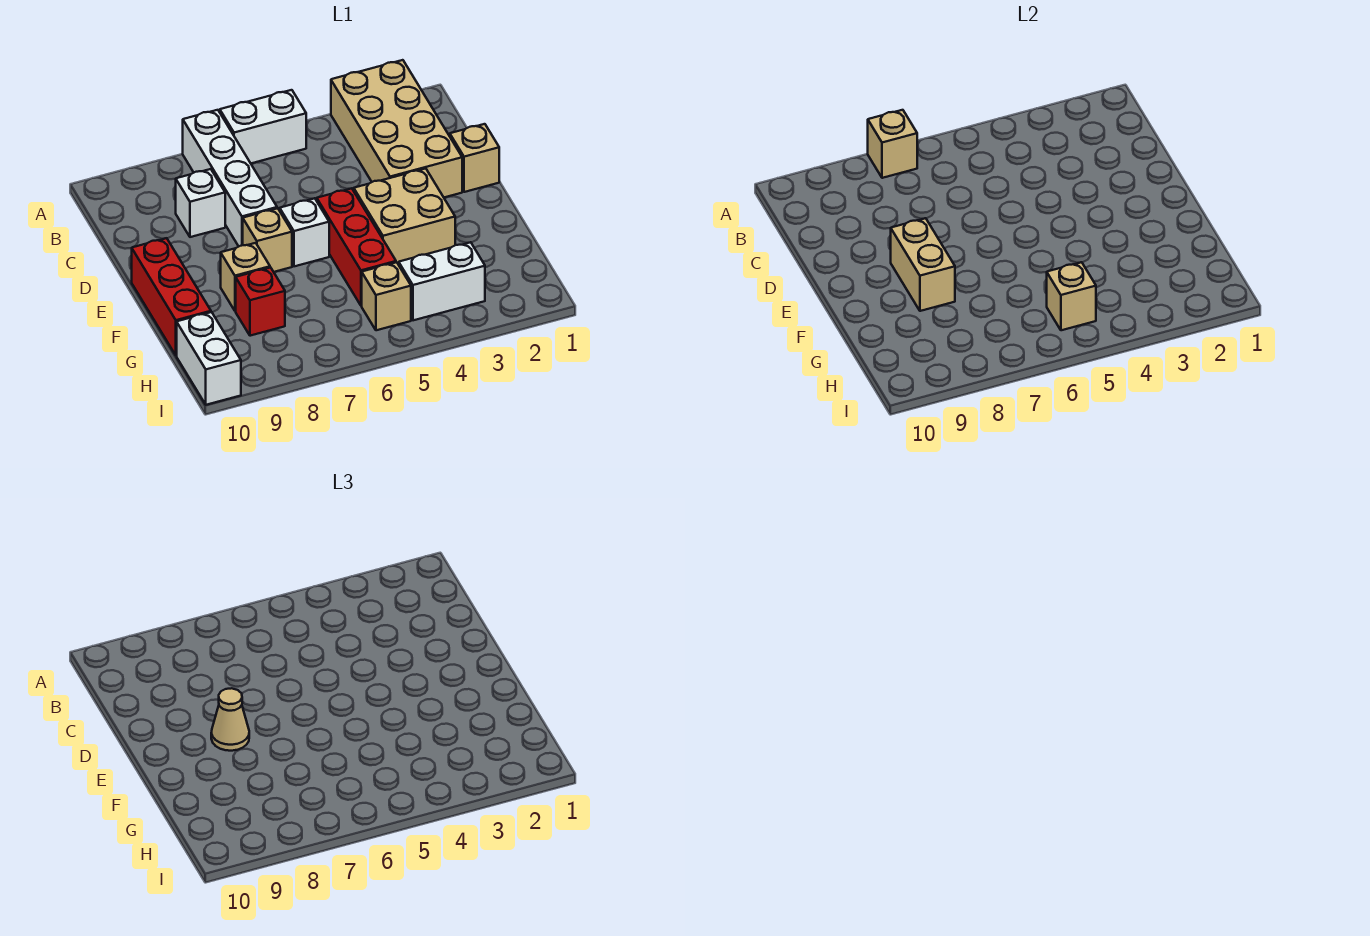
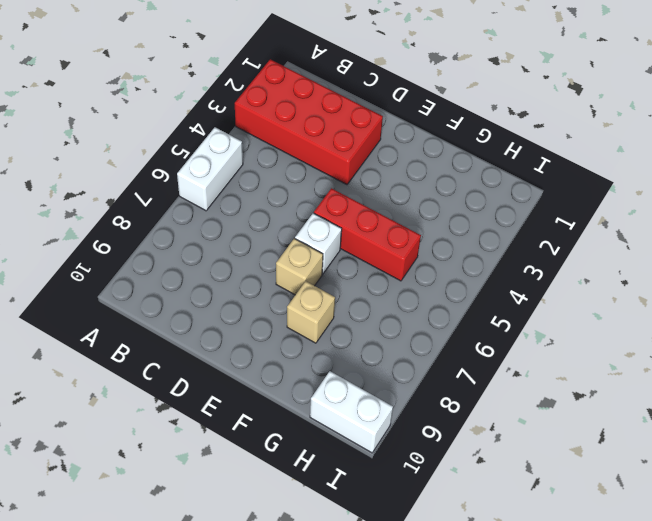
red 2x4 brick [235,59,383,185] -> tan 2x4 brick [331,60,462,197]
none -> white 1x4 brick [183,110,277,246]
none -> white 1x1 brick [176,169,225,237]
none -> tan 1x1 brick [450,124,499,192]

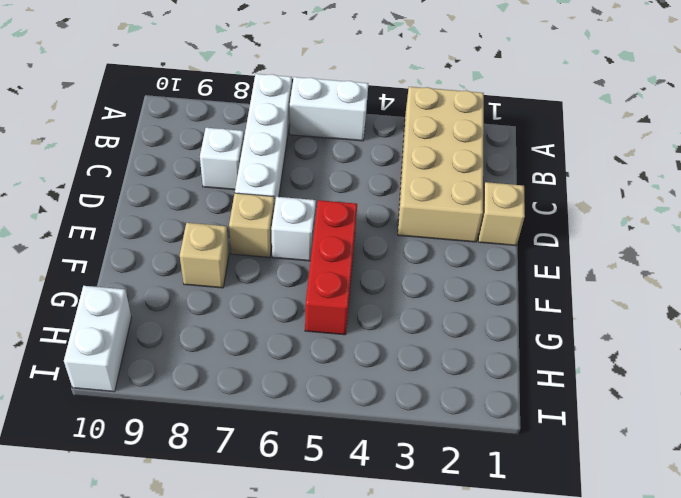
none -> tan 2x2 brick [354,169,455,265]
none -> red 1x3 brick [132,238,211,356]
none -> red 1x1 brick [236,268,285,336]

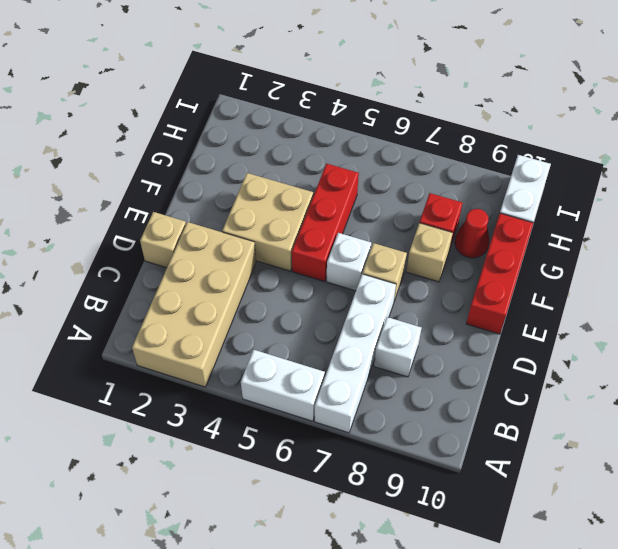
red 1x1 cone [455,209,489,258] -> none
none -> white 1x2 brick [399,242,485,320]
none -> tan 1x1 brick [362,262,411,330]
none -> tan 1x1 brick [868,110,917,178]

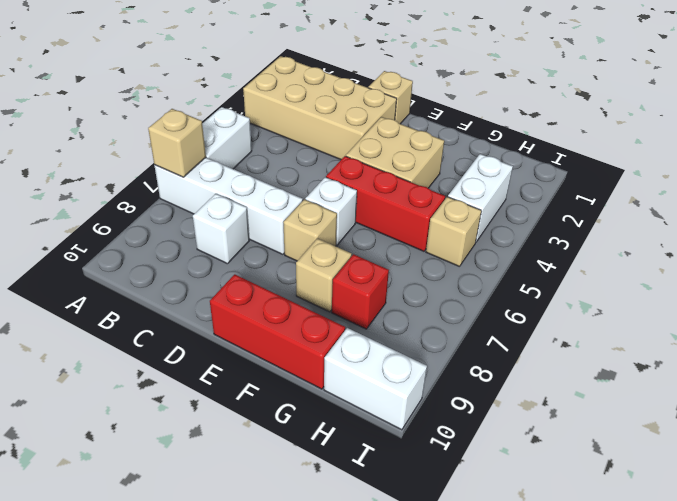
none -> tan 1x2 brick [891,218,955,311]
none -> tan 1x1 brick [1047,262,1096,330]
none -> tan 1x1 cone [211,688,249,751]

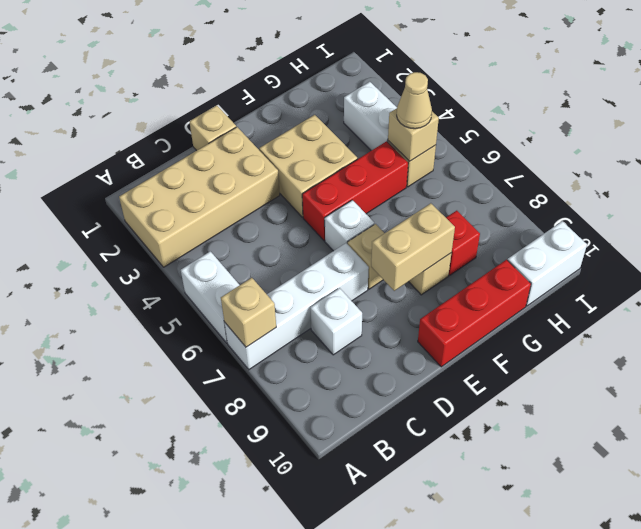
tan 1x1 cone [397,72,432,129] -> tan 1x1 cone moved to [211,688,249,751]

